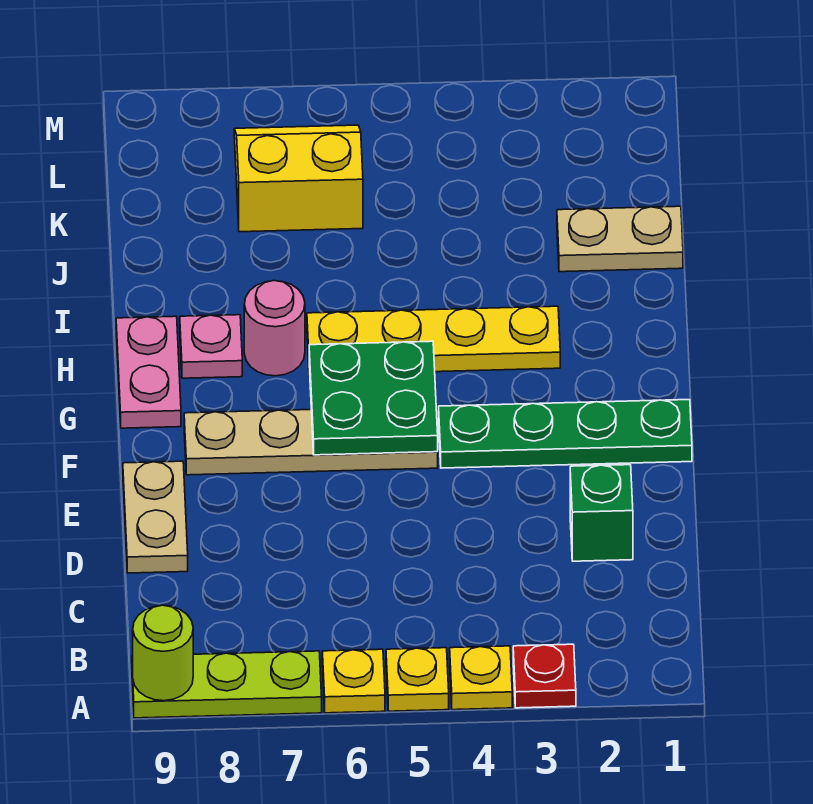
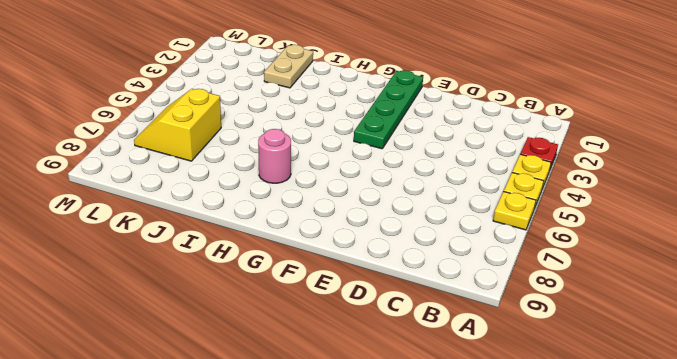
none -> lime 1x3 plate [132,651,322,718]
none -> green 1x1 brick [570,465,633,561]
none -> tan 1x2 plate [123,461,188,573]

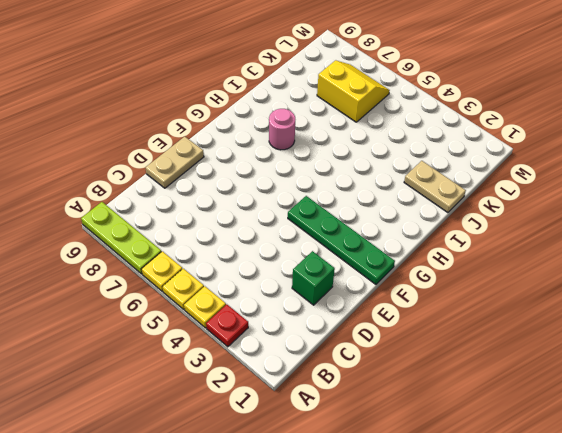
none -> tan 1x4 plate [184,410,438,475]
none -> pink 1x2 plate [116,316,181,428]
none -> yellow 1x4 plate [307,306,560,375]

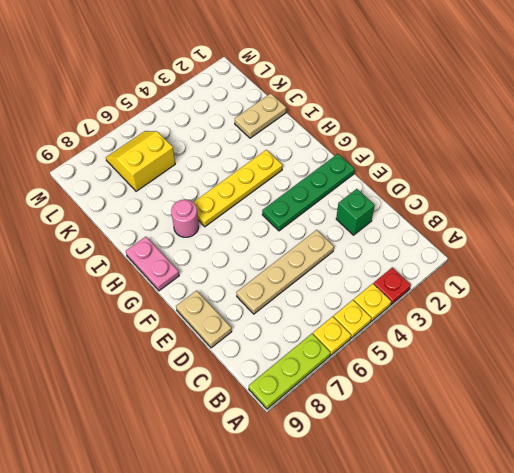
tan 1x4 plate [236,230,334,314] -> tan 1x4 plate moved to [184,410,438,475]
none -> pink 1x1 plate [180,315,242,378]
none -> lime 1x1 round brick [133,605,193,701]
none -> green 2x2 plate [309,341,438,455]

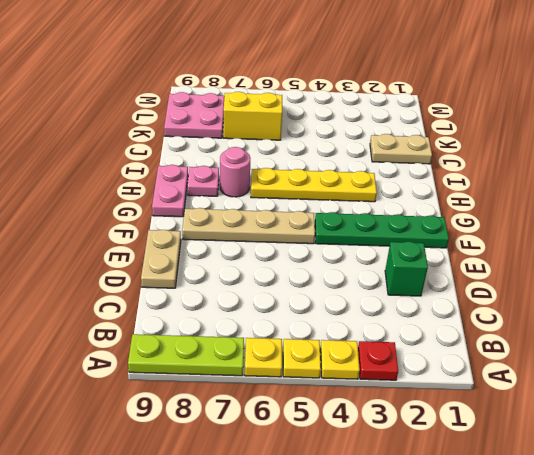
pink 2x2 plate [164,92,225,138] -> none
none -> lime 1x1 round brick [133,605,193,701]
none -> green 2x2 plate [309,341,438,455]

